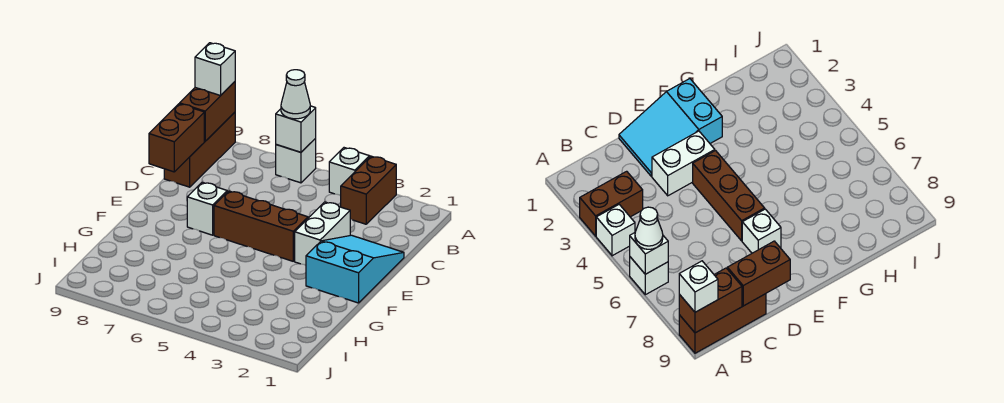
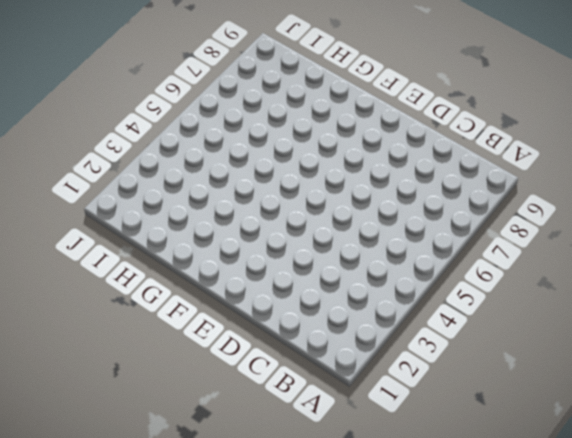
none -> brown 1x2 brick [341,156,396,224]
none -> white 1x1 brick [329,148,370,196]
none -> white 1x1 brick [276,139,316,183]

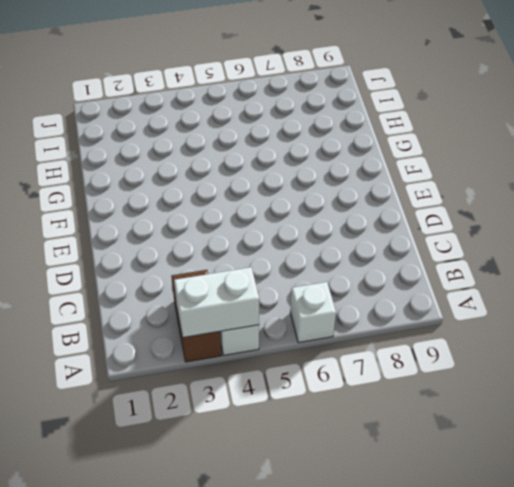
white 1x2 brick [174,267,259,338] -> white 1x2 brick turned to [295,202,350,265]
none -> brown 1x3 brick [164,112,235,187]
none -> cyan 2x3 slope [306,235,404,303]
none -> brown 1x3 brick [214,191,308,261]

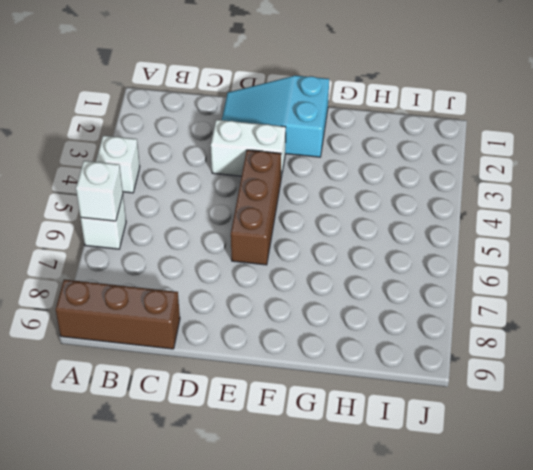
none -> brown 1x2 brick [341,156,396,224]
none -> white 1x1 brick [187,182,227,235]
none -> brown 1x2 brick [180,82,235,141]

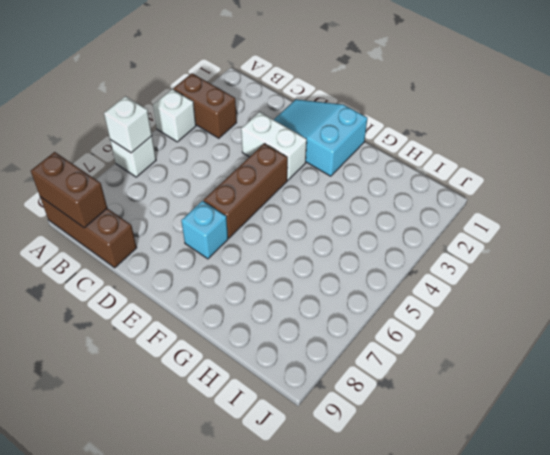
cyan 1x1 brick [181,201,228,259] -> white 1x1 brick [187,182,227,235]
none -> brown 1x2 brick [149,104,204,172]
none -> white 1x1 cone [281,70,310,119]
none -> white 1x1 brick [195,43,235,96]

